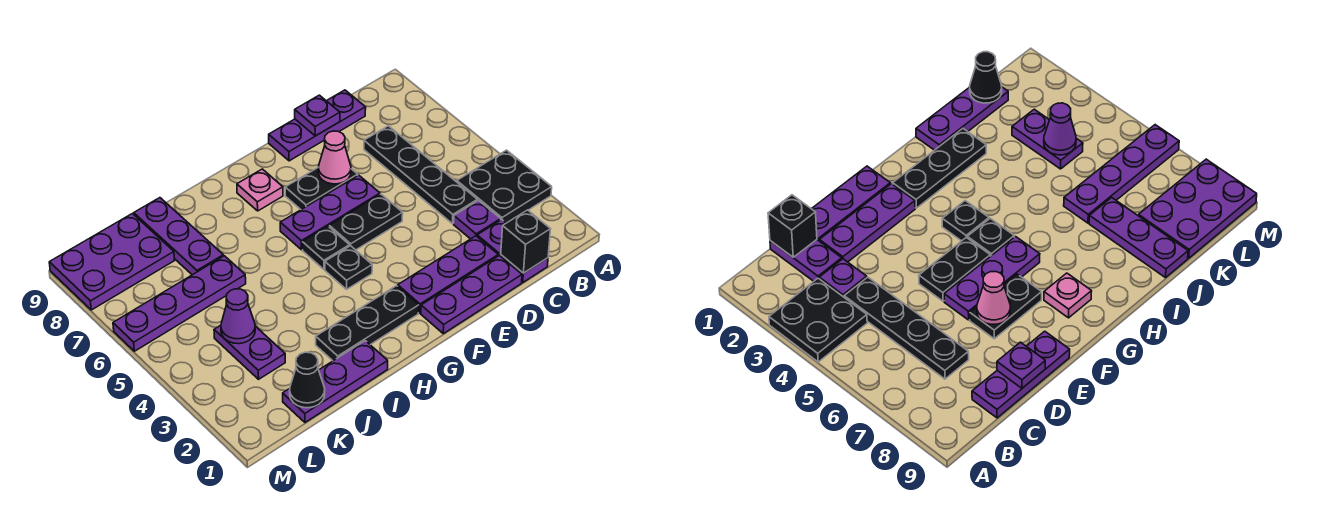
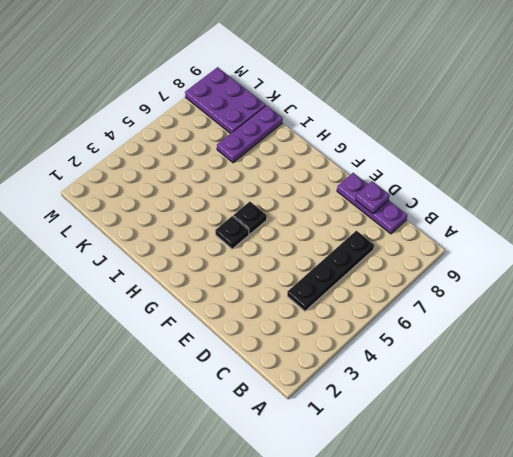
none -> black 2x2 plate [457,150,552,223]
none -> purple 1x2 plate [477,220,548,282]
none -> purple 1x1 plate [454,200,501,239]

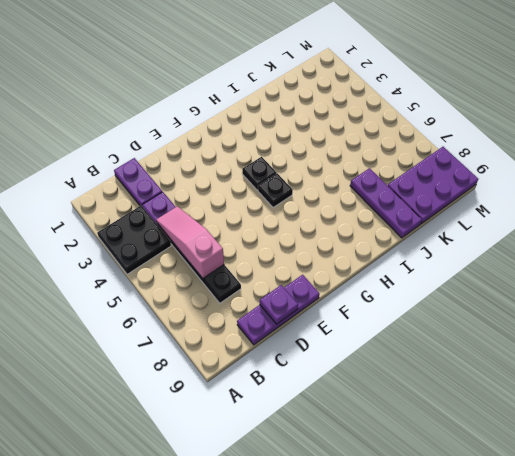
pink 1x3 slope [156,206,224,278] -> none
none -> purple 1x3 plate [421,256,522,334]
none -> purple 1x3 plate [398,236,498,313]
none -> black 1x2 plate [329,194,403,250]

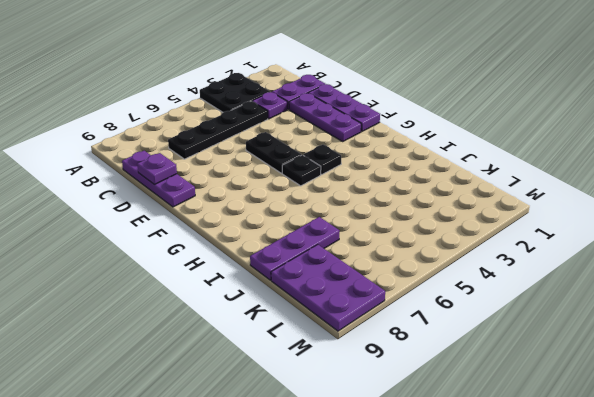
none -> purple 1x3 plate [280,175,380,250]
none -> black 1x2 plate [285,167,358,209]
none -> black 1x3 plate [316,286,419,361]

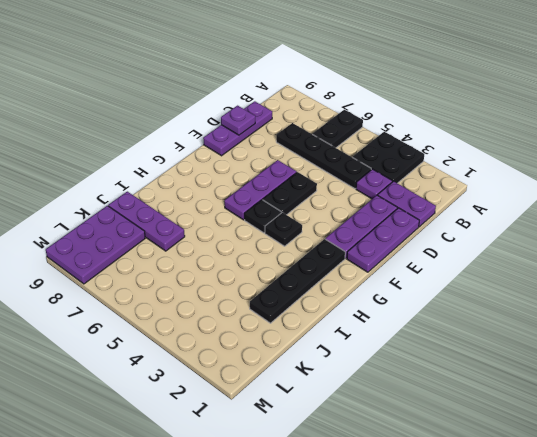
black 1x2 plate [313,110,363,148] -> black 1x2 plate moved to [285,167,358,209]
black 1x4 plate [250,239,345,323] -> black 1x3 plate [316,286,419,361]
none -> pink 1x1 plate [237,169,283,211]
none -> purple 1x3 plate [283,341,388,422]
none -> purple 1x4 plate [113,256,246,351]

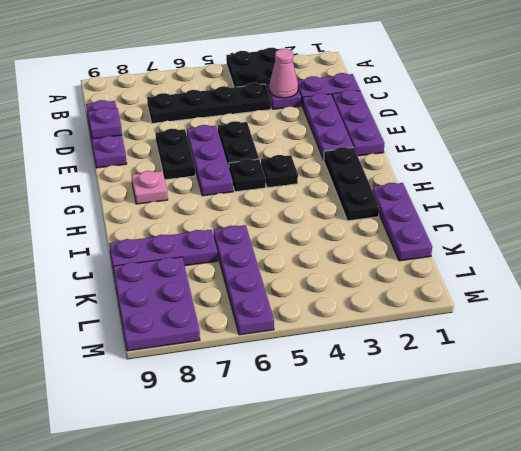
pink 1x1 cone [269,49,298,98] -> pink 1x1 cone moved to [318,131,351,184]
none -> purple 1x2 plate [214,325,285,379]
none -> black 1x1 brick [501,210,551,273]
none -> black 1x1 cone [290,352,325,408]

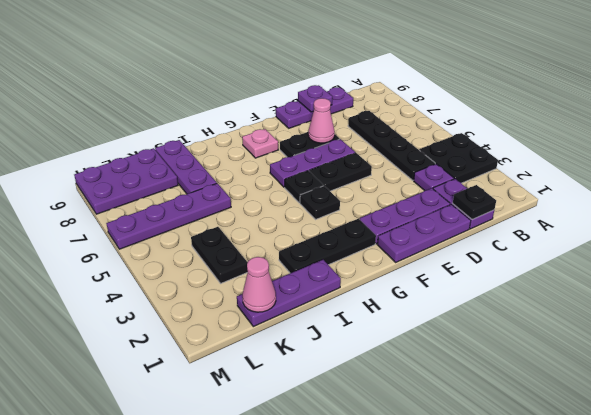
black 1x1 plate [453,185,496,220] -> black 1x1 brick [501,210,551,273]
pink 1x1 cone [242,257,276,312] -> black 1x1 cone [290,352,325,408]
black 1x2 plate [191,227,248,283] -> purple 1x2 plate [214,325,285,379]
none -> purple 1x1 cone [221,289,255,344]

